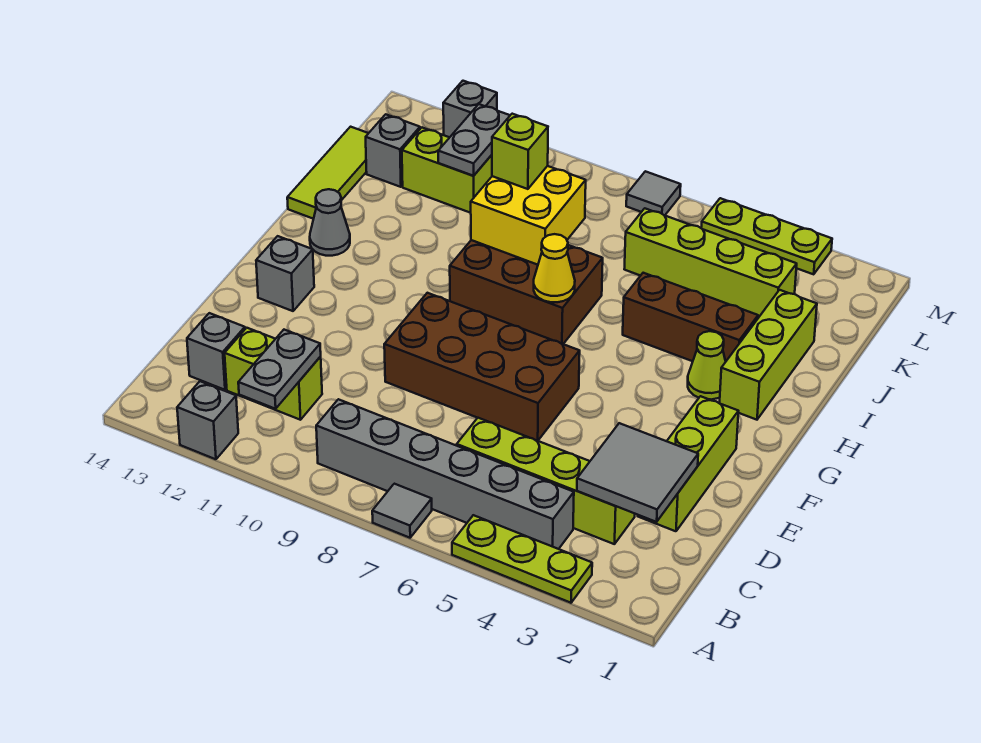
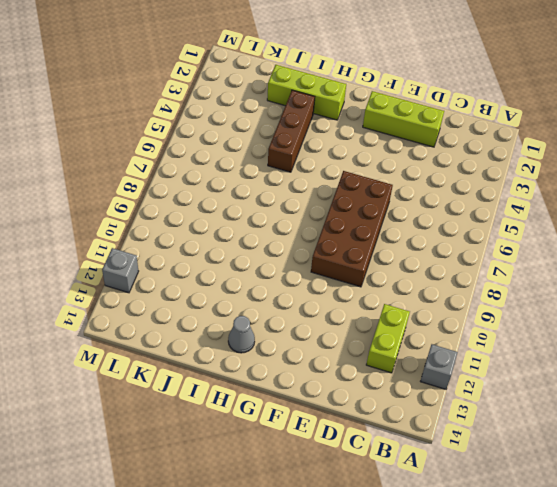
none -> lime 1x3 plate [452,515,592,603]
none -> grey 1x1 tile [372,484,432,538]
none -> grey 1x6 brick [316,399,574,549]

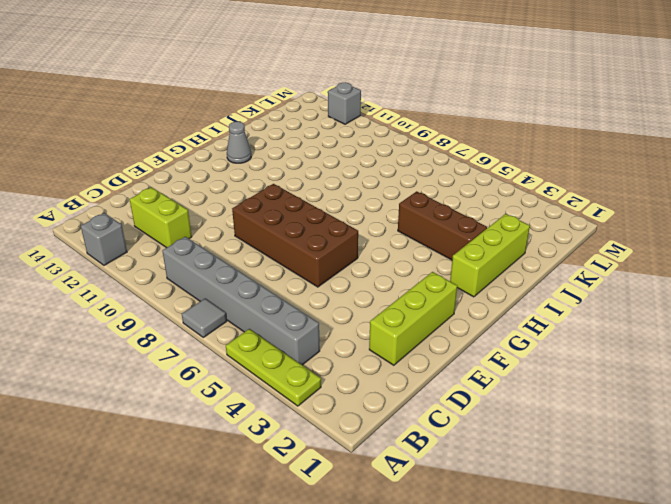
none -> lime 1x4 brick [457,418,635,544]
none -> grey 1x1 brick [187,313,245,390]
none -> grey 1x1 brick [256,236,314,311]

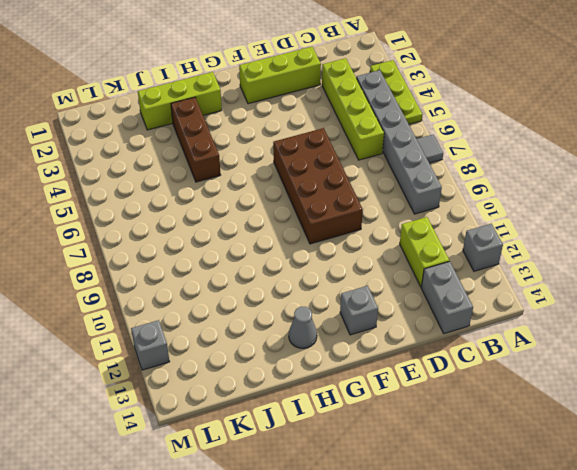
grey 1x2 brick [421,261,473,334] -> grey 1x1 brick [187,313,245,390]
none -> lime 1x1 cone [688,331,726,400]
none -> brown 2x3 brick [450,240,603,344]
none -> lime 1x3 tile [287,127,368,219]

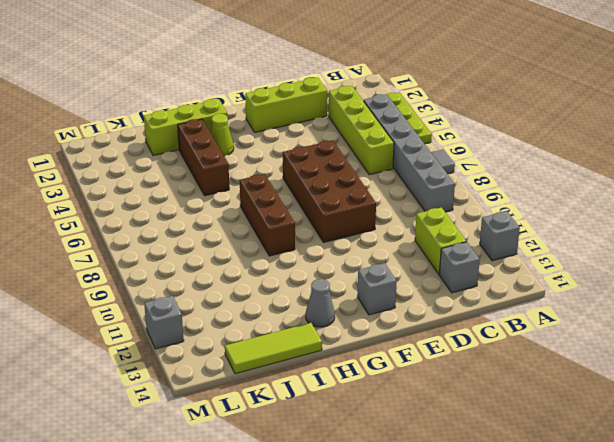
brown 1x3 brick [240,174,295,256] -> brown 2x3 brick [450,240,603,344]
none -> lime 1x4 brick [625,208,797,318]
none -> lime 1x2 brick [402,128,492,213]
none -> grey 1x1 brick [366,114,420,187]

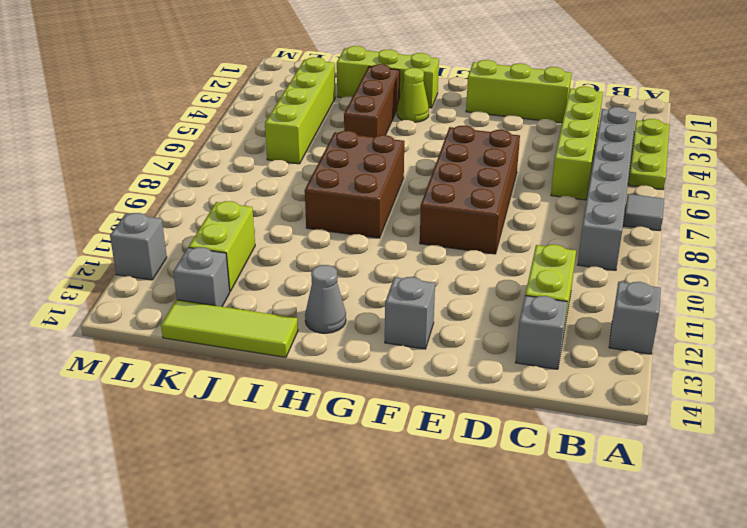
none -> lime 1x3 plate [701,198,832,274]
none -> grey 1x1 tile [626,171,681,216]
none -> grey 1x2 plate [238,330,321,409]

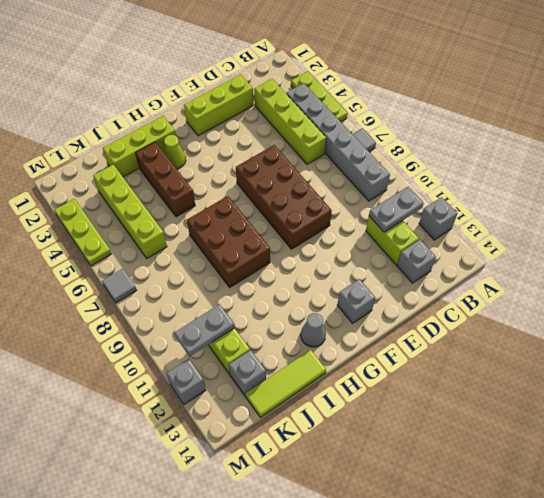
none -> grey 2x2 tile [577,423,698,522]
none -> yellow 1x1 cone [534,234,575,302]
none -> yellow 2x2 brick [471,166,586,265]

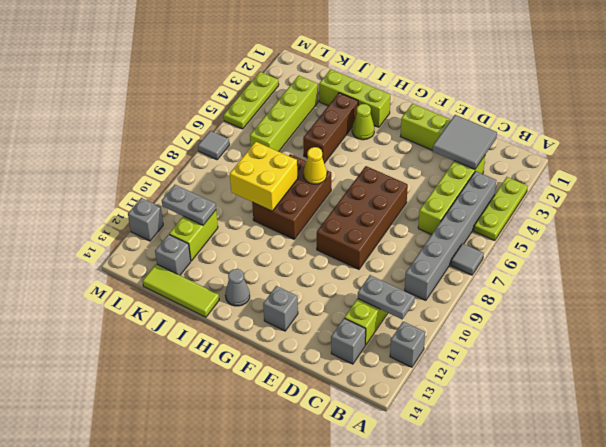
none -> lime 1x1 brick [492,114,548,189]

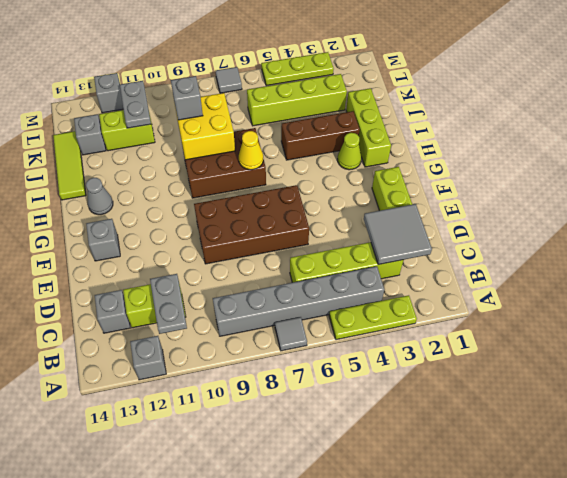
grey 1x1 brick [171,76,203,120] -> lime 1x1 brick [492,114,548,189]

